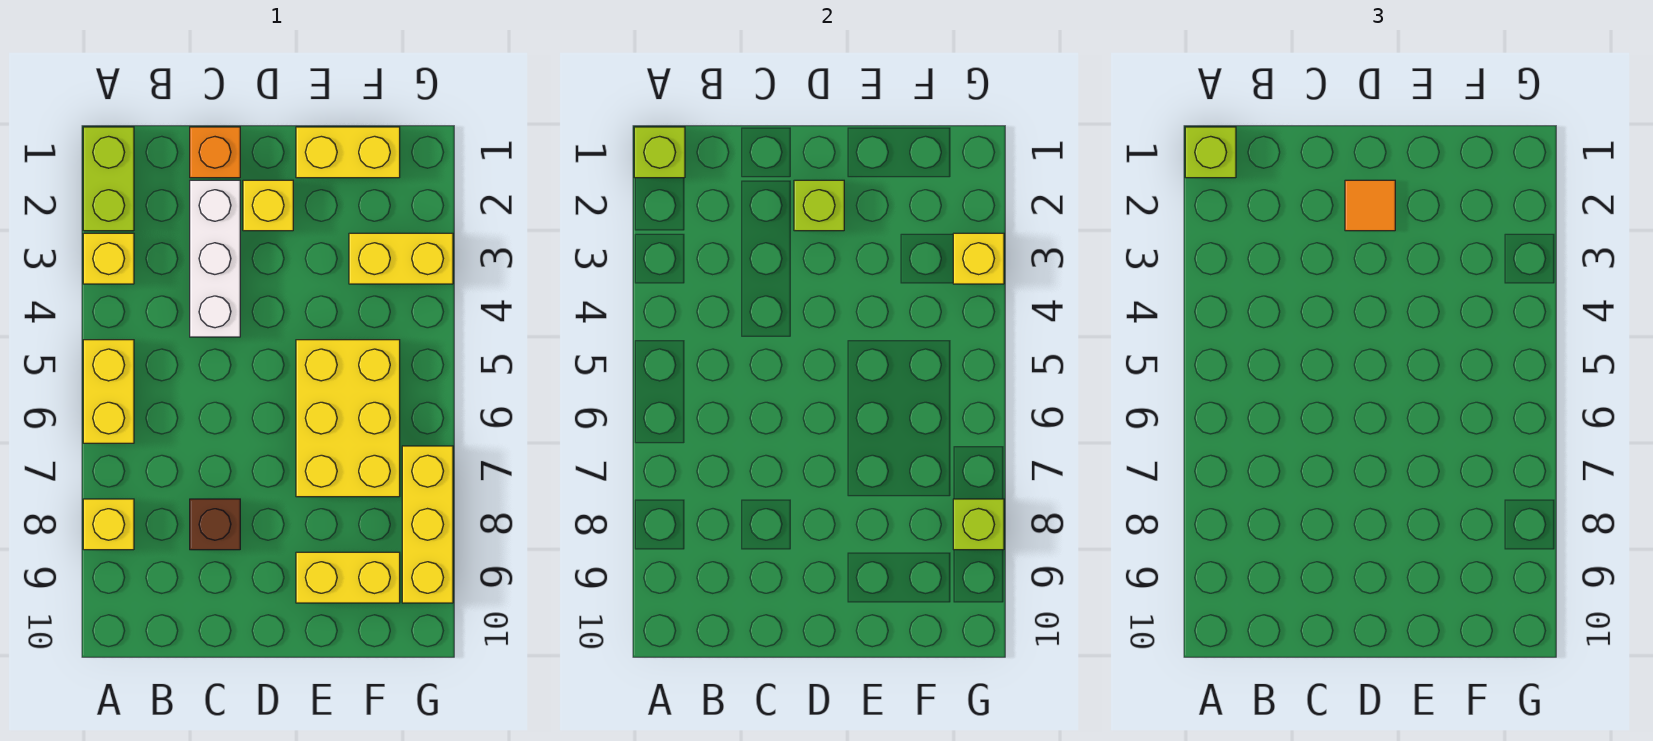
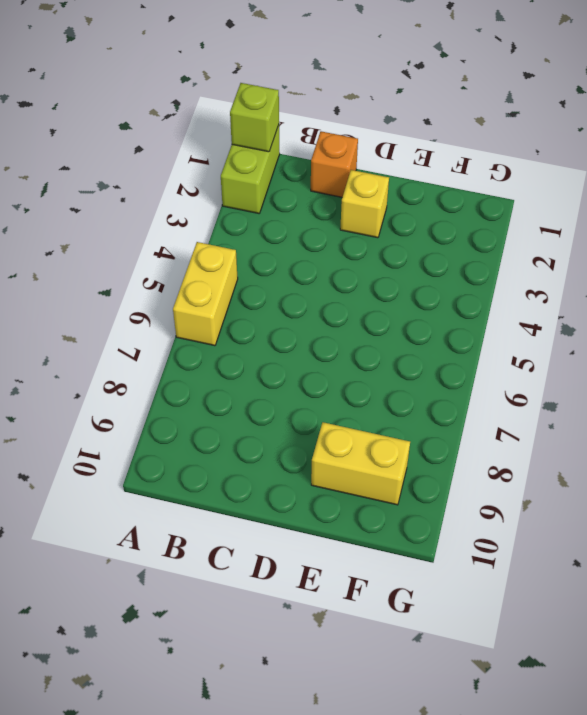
none -> yellow 1x1 brick [83,233,134,284]
none -> yellow 1x1 brick [83,499,134,550]
none -> white 1x3 brick [190,180,240,337]

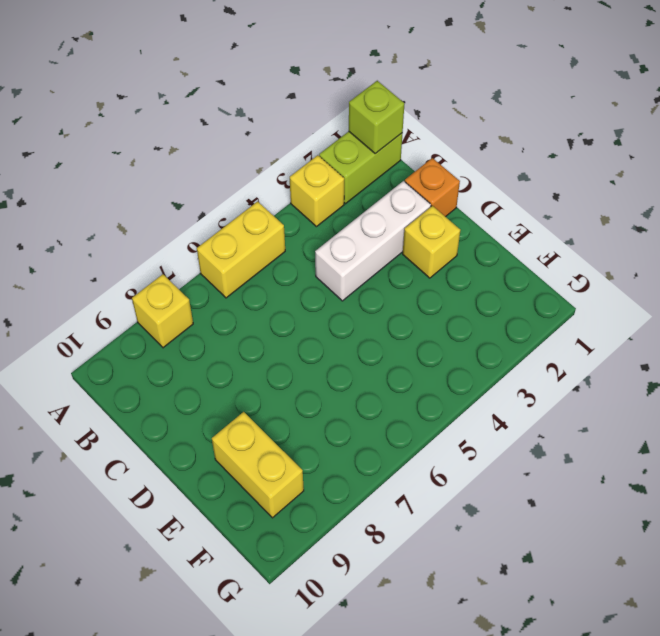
none -> brown 1x1 brick [190,499,240,550]
none -> yellow 1x2 brick [296,127,400,178]
none -> yellow 2x3 brick [296,340,400,497]

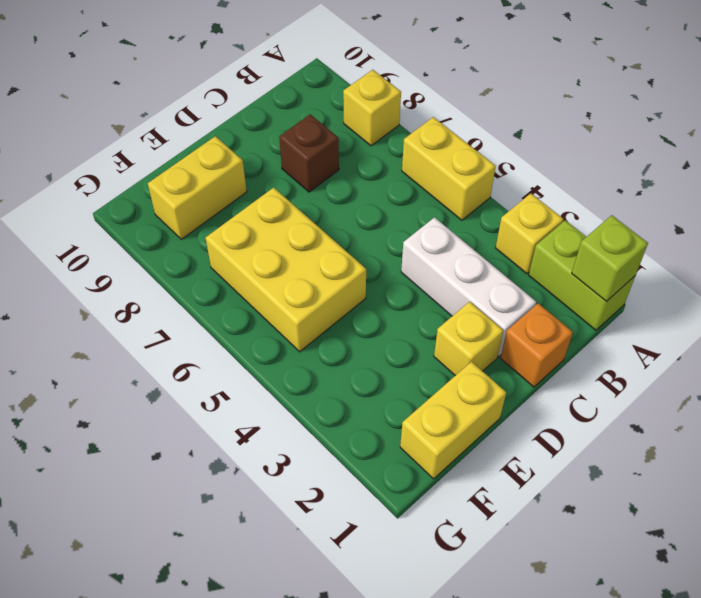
none -> yellow 1x2 brick [349,233,453,284]
none -> yellow 1x3 brick [402,446,453,603]
none -> lime 1x1 brick [794,180,844,231]

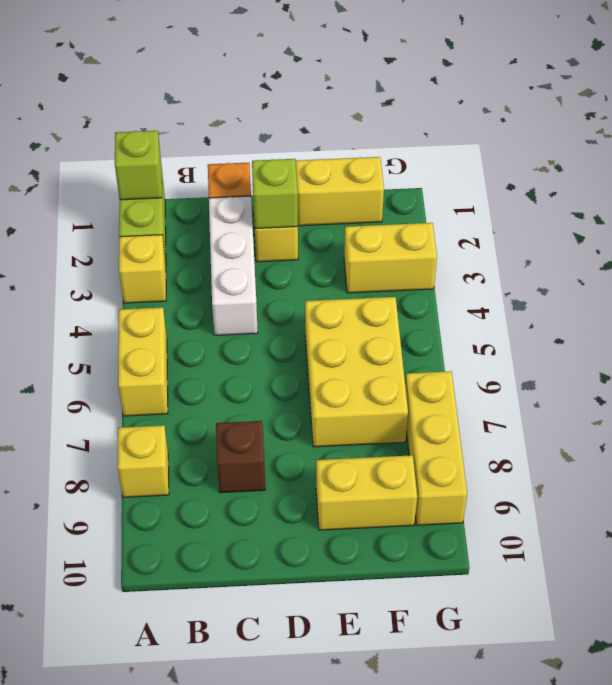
none -> yellow 1x1 brick [953,233,1004,284]
none -> lime 1x1 brick [953,499,1004,550]
none -> lime 1x1 brick [1185,127,1236,178]

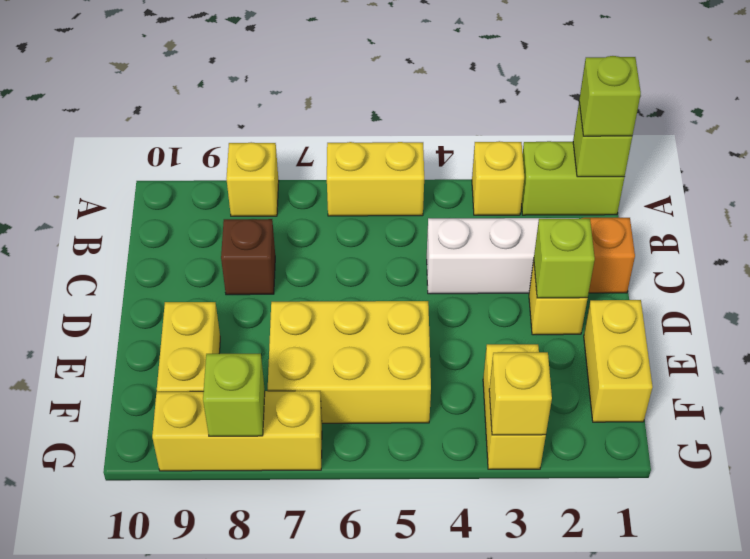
none -> orange 1x1 tile [1345,180,1395,231]

